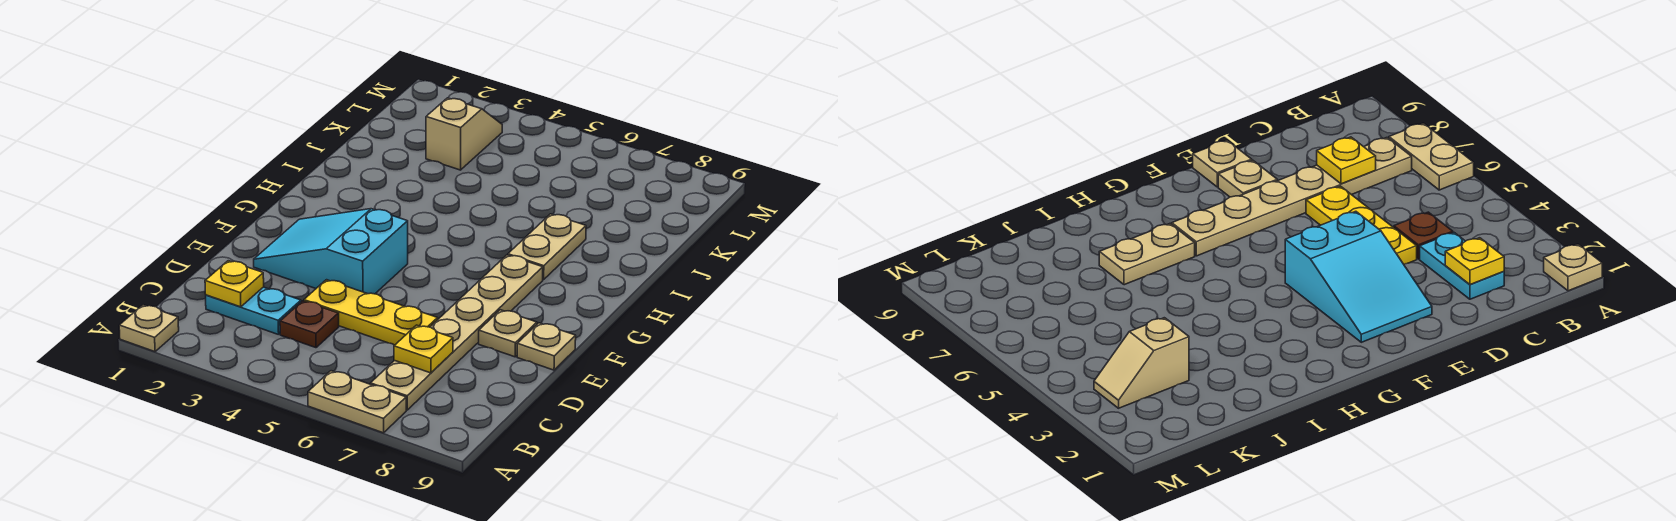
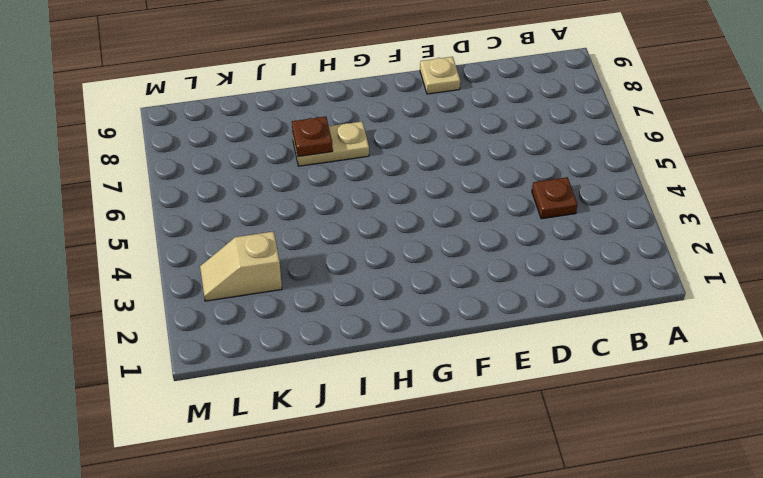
brown 1x1 plate [292,117,333,157] -> none
none -> tan 1x1 plate [119,305,179,352]
none -> tan 1x2 plate [308,371,406,433]
none -> tan 1x6 plate [370,255,543,410]

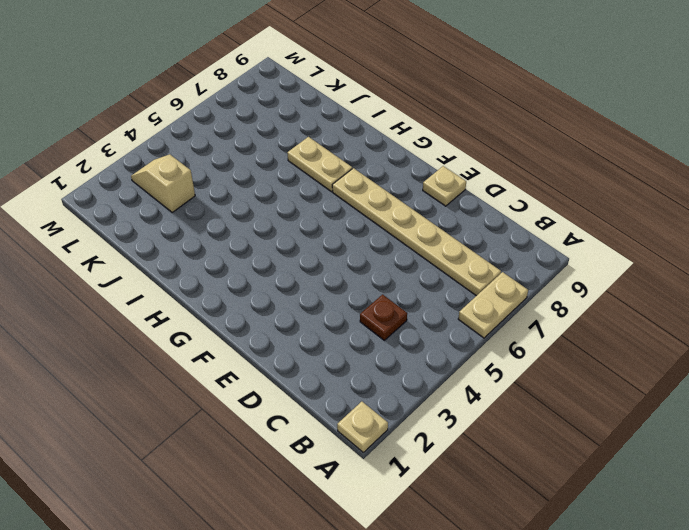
none -> cyan 1x2 plate [206,287,301,335]
none -> yellow 1x3 plate [304,280,438,345]
none -> cyan 2x3 slope [254,209,408,294]

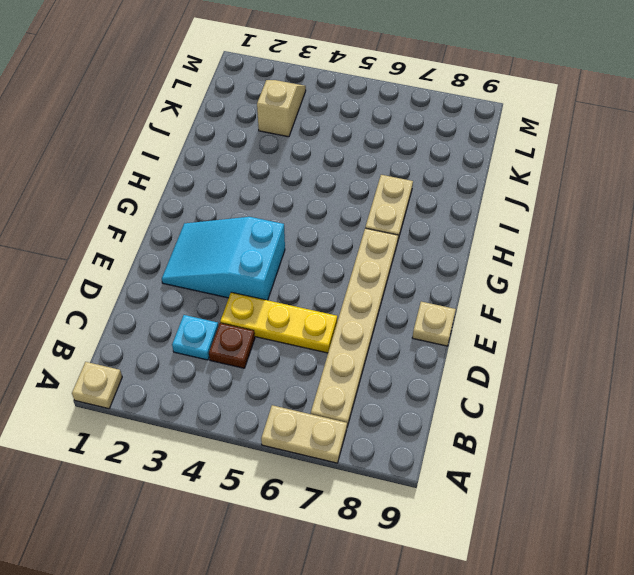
cyan 1x1 plate [172,315,218,360] -> cyan 1x2 plate [206,287,301,335]
none -> tan 1x1 plate [479,310,537,357]
none -> yellow 1x1 plate [205,261,264,307]
none -> yellow 1x1 plate [394,325,453,373]

